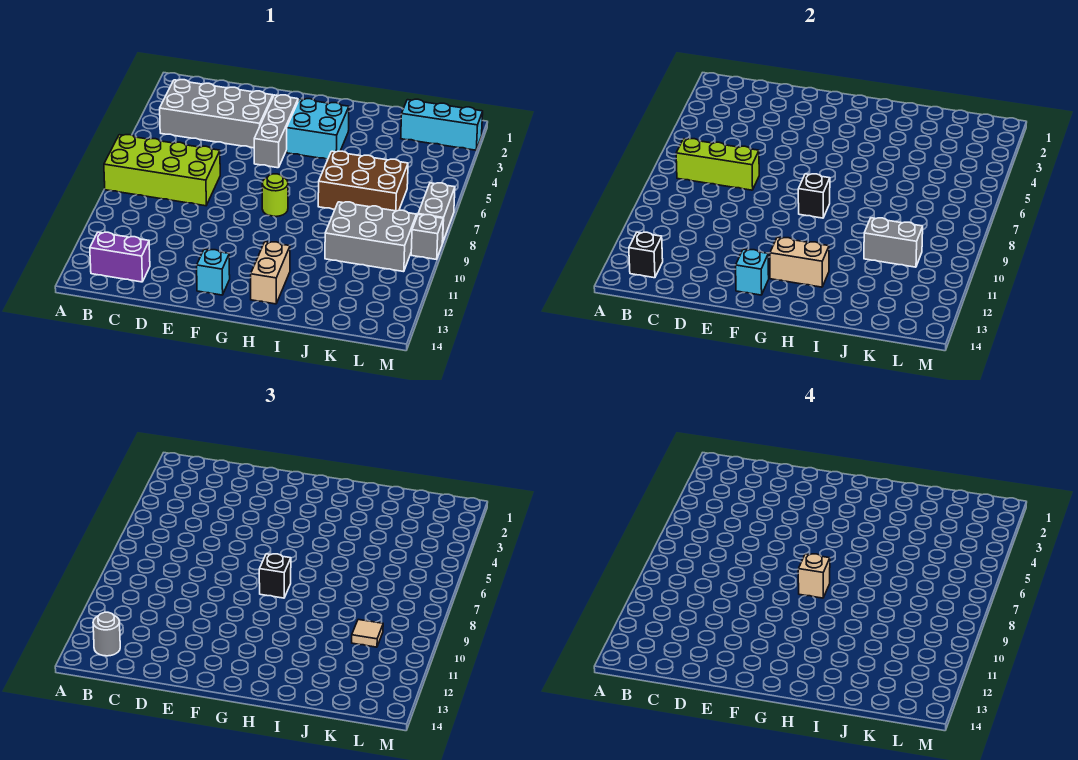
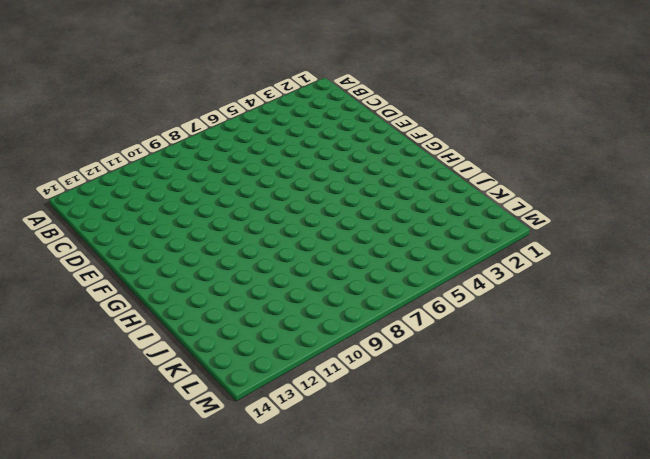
none -> lime 2x4 brick [104,135,220,206]
none -> grey 2x4 brick [160,80,273,148]
none -> purple 1x2 brick [90,232,150,282]

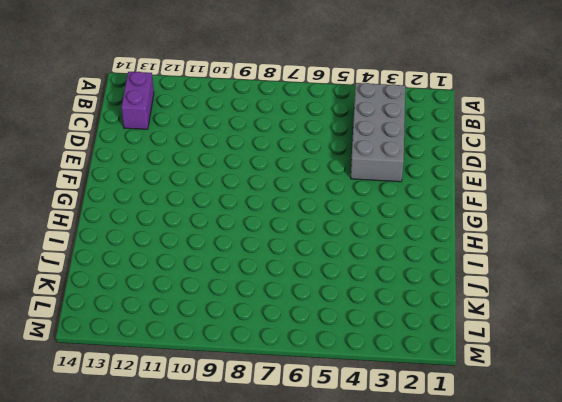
none -> lime 2x4 brick [104,135,220,206]
none -> grey 1x3 brick [254,95,298,168]
none -> cyan 1x1 brick [197,249,230,295]

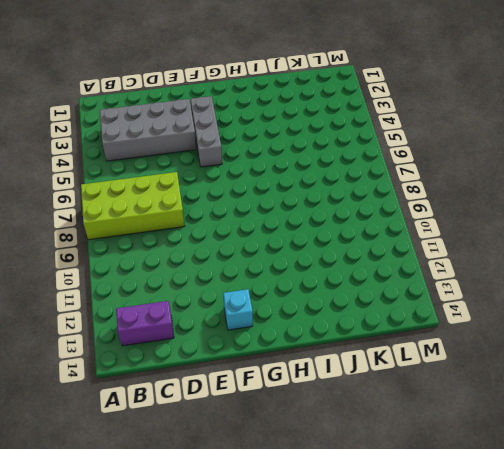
none -> cyan 2x2 brick [287,99,349,159]
none -> lime 1x1 round brick [262,174,288,217]
none -> tan 1x2 brick [251,242,290,304]

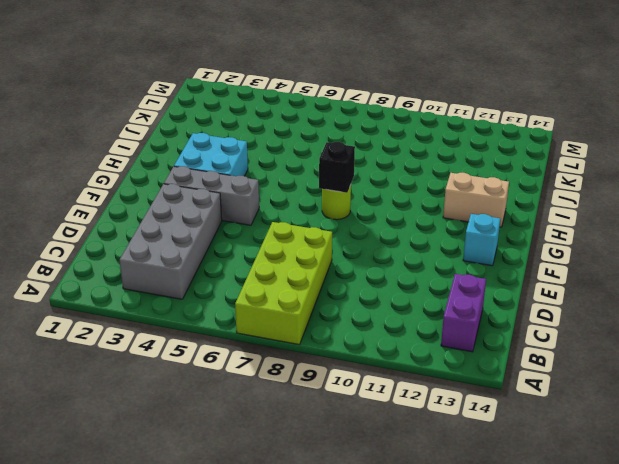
none -> brown 2x3 brick [318,151,408,211]
none -> grey 2x3 brick [325,202,417,272]
none -> cyan 1x3 brick [401,99,483,150]

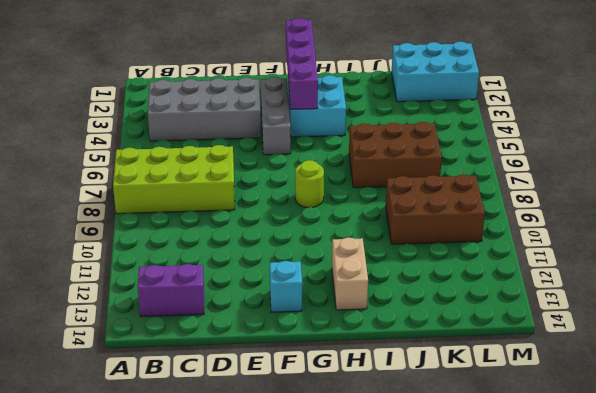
purple 1x4 brick [286,18,318,109] -> none
brown 2x3 brick [386,174,485,244] -> grey 2x3 brick [325,202,417,272]
cyan 2x3 brick [392,42,479,102] -> cyan 1x3 brick [401,99,483,150]
none -> grey 1x2 brick [418,183,455,243]
none -> grey 1x1 brick [411,214,443,259]
none -> lime 1x3 brick [676,139,759,190]

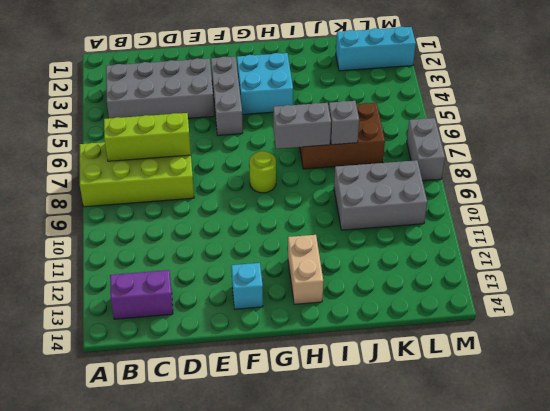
grey 1x2 brick [273,103,331,149] -> grey 1x2 brick moved to [864,218,923,267]
grey 1x1 brick [329,101,359,145] -> grey 1x1 brick moved to [411,214,443,259]
none -> black 1x1 brick [629,232,663,278]
none -> cyan 1x1 brick [736,249,769,295]
none -> black 1x1 brick [798,174,830,218]

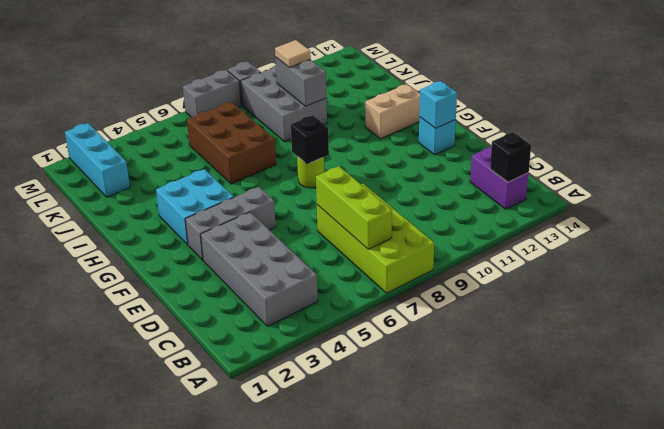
none -> tan 1x2 brick [770,237,829,287]
none -> grey 1x1 round brick [93,612,120,656]
none -> black 1x1 brick [259,554,291,598]

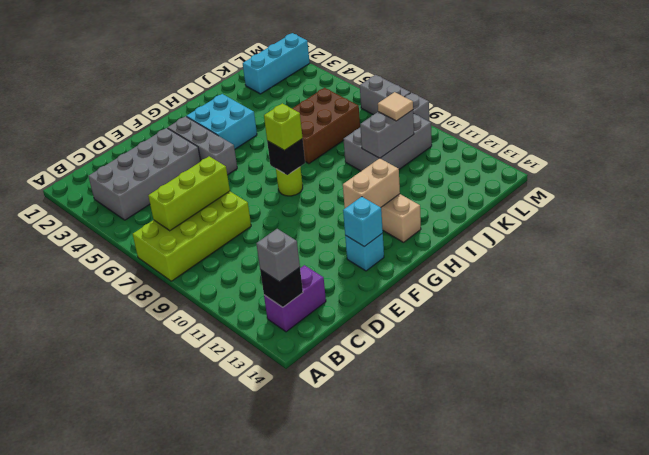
grey 1x1 brick [256,229,300,282] -> grey 1x1 round brick [93,612,120,656]
lime 1x1 brick [264,103,303,150] -> black 1x1 brick [259,554,291,598]
none -> tan 1x1 brick [798,554,830,598]

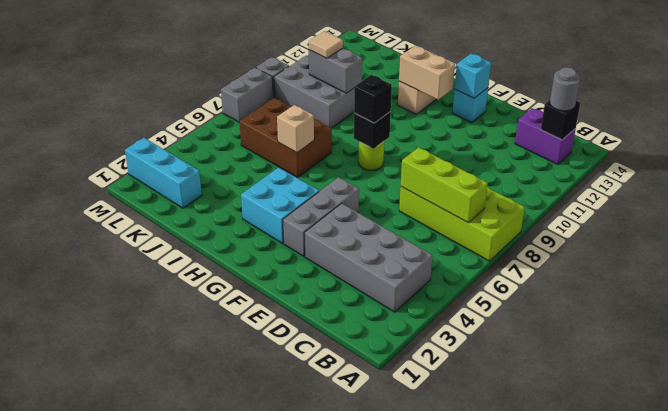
tan 1x1 brick [277,105,314,153] -> tan 1x1 brick moved to [798,554,830,598]

